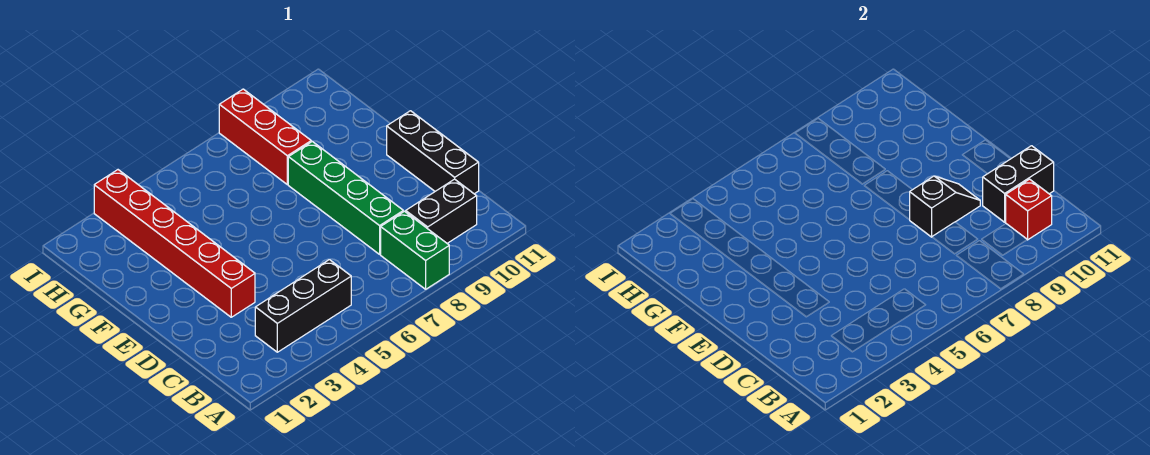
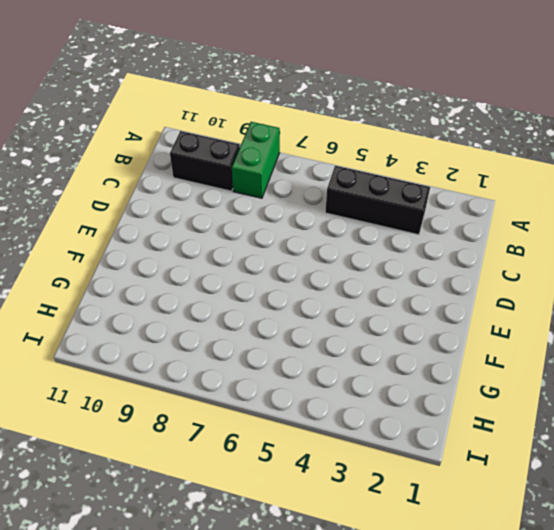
none -> green 1x4 brick [288,142,403,254]
none -> black 1x3 brick [387,111,479,194]

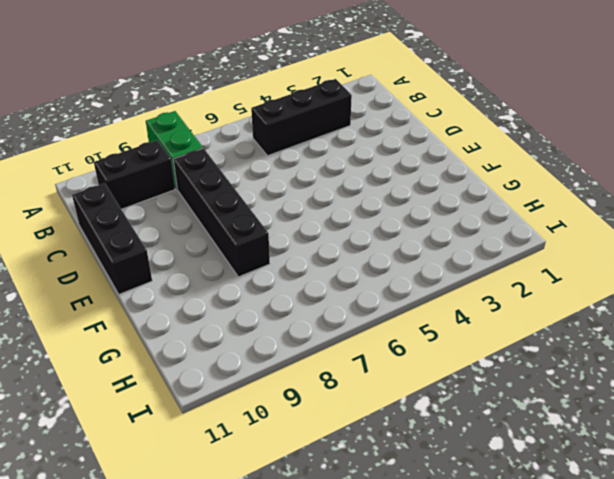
black 1x4 brick [173,148,270,277] -> green 1x4 brick [288,142,403,254]
none -> red 1x6 brick [94,170,255,317]
none -> red 1x3 brick [219,89,311,185]

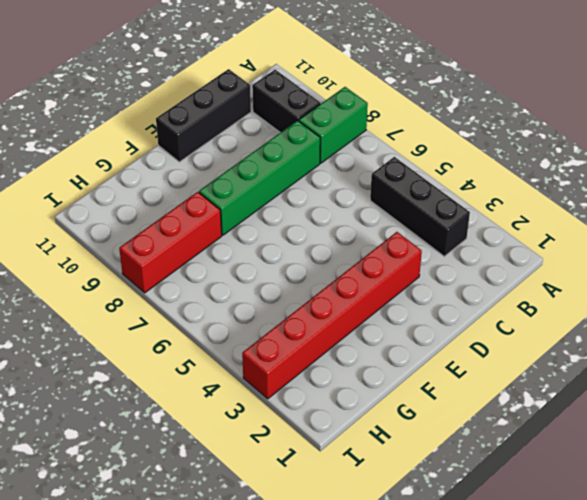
none -> red 1x1 brick [1006,179,1052,240]
none -> black 1x2 brick [983,146,1054,222]

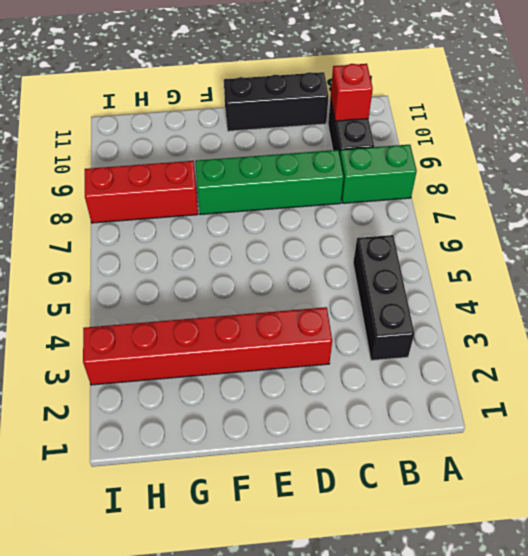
none -> black 1x2 brick [983,146,1054,222]
none -> black 1x2 slope [910,176,980,237]

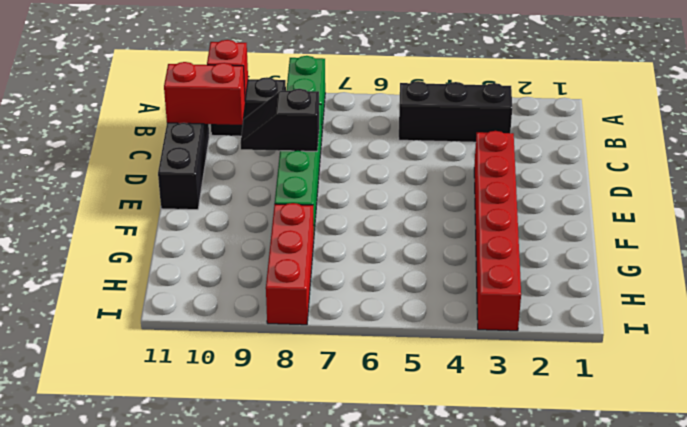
red 1x2 brick [164,62,245,125] -> black 1x2 brick [983,146,1054,222]

